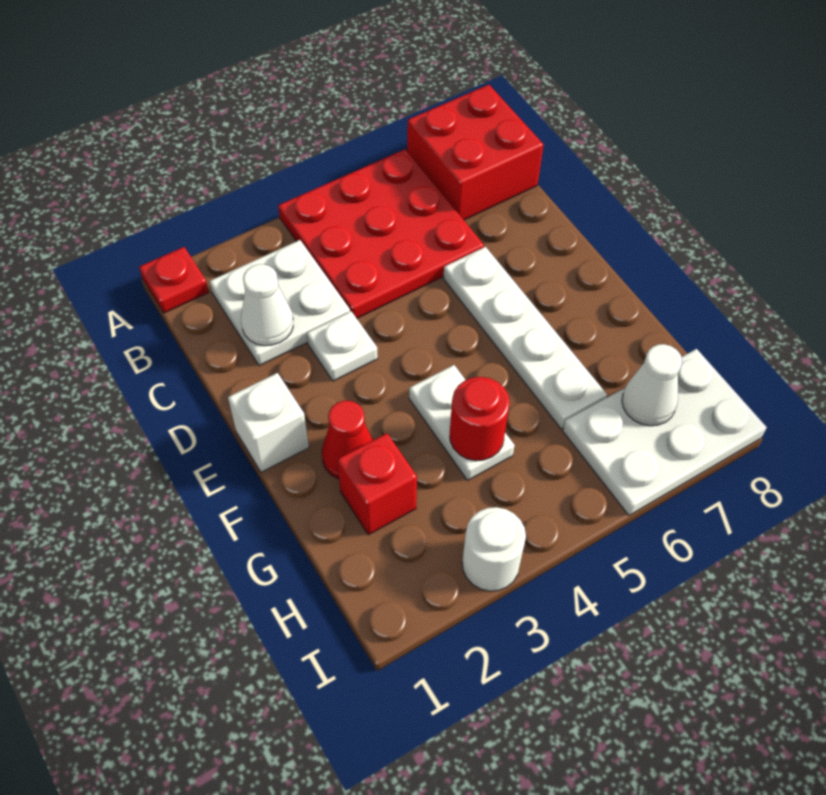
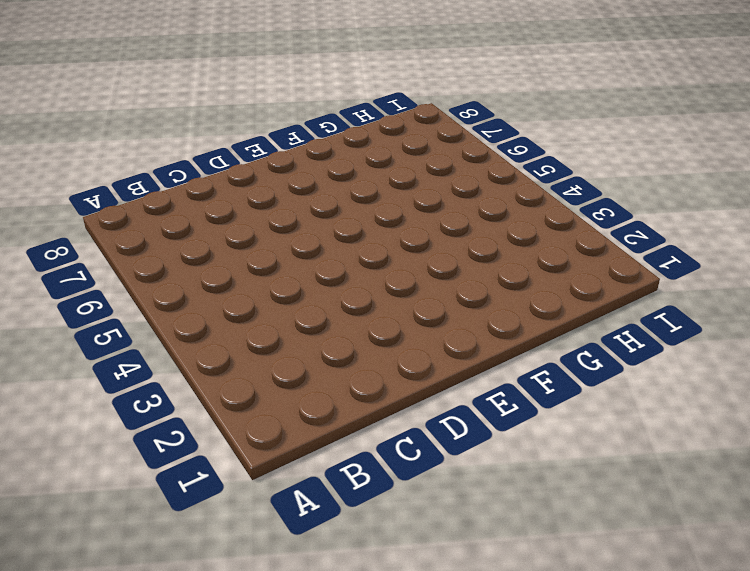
none -> red 1x1 plate [139,247,209,313]
none -> red 3x3 plate [278,149,484,318]
none -> red 2x2 brick [407,85,543,220]

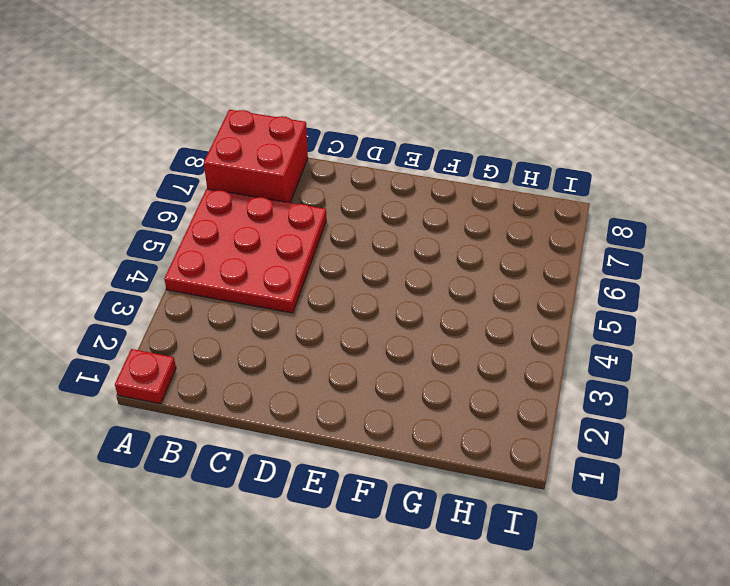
none -> white 2x2 plate [210,240,350,366]
none -> white 1x1 plate [307,311,378,381]
none -> white 1x4 plate [443,247,607,429]

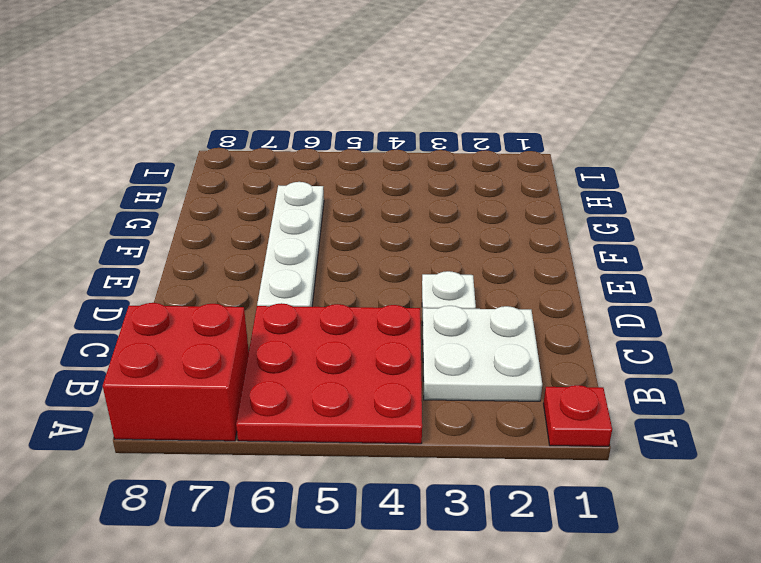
none -> white 1x1 brick [228,373,309,472]
none -> red 1x1 cone [322,401,373,479]
none -> white 1x2 plate [409,365,515,480]

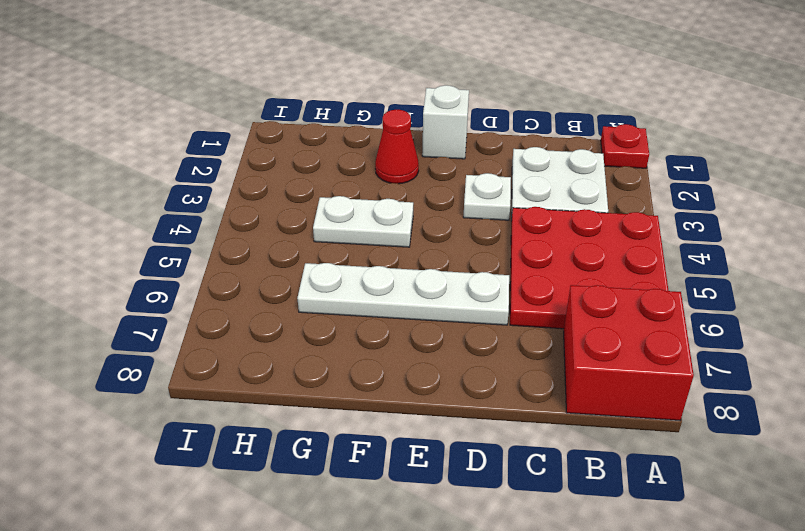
none -> red 1x1 brick [337,433,417,535]
none -> white 2x3 plate [563,349,767,515]
none -> white 1x1 round brick [462,507,526,591]

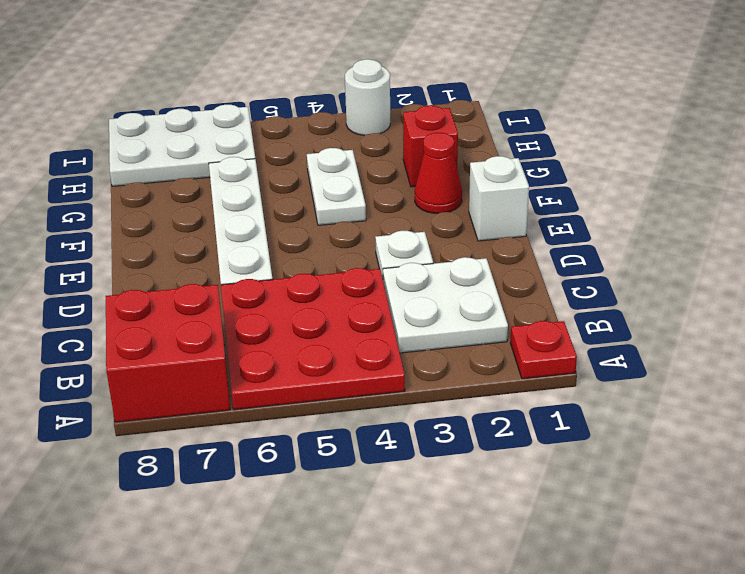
none -> white 1x1 cone [241,264,293,346]
none -> red 1x1 round brick [450,377,510,461]
none -> white 1x1 cone [622,344,682,426]

